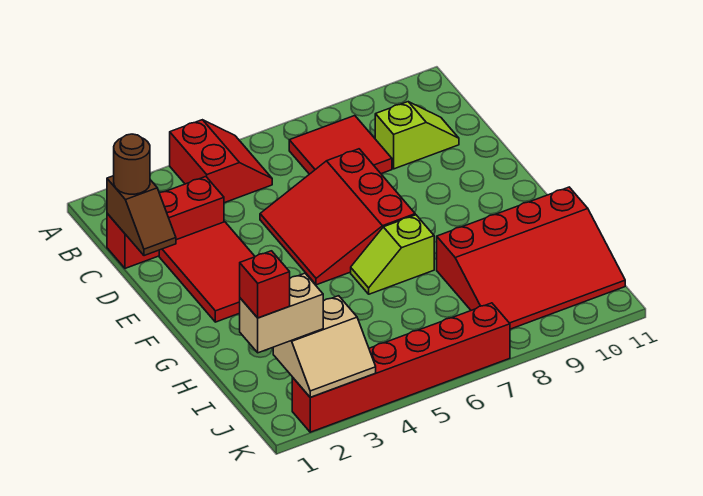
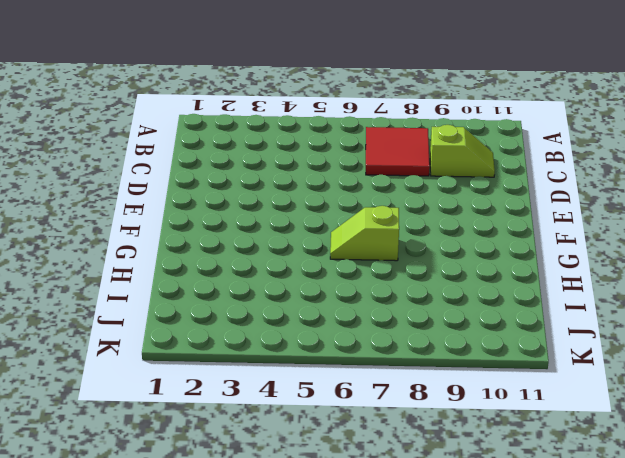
none -> red 2x2 slope [170,120,272,203]
none -> red 1x3 brick [107,177,224,268]
none -> red 2x3 tile [159,222,255,322]

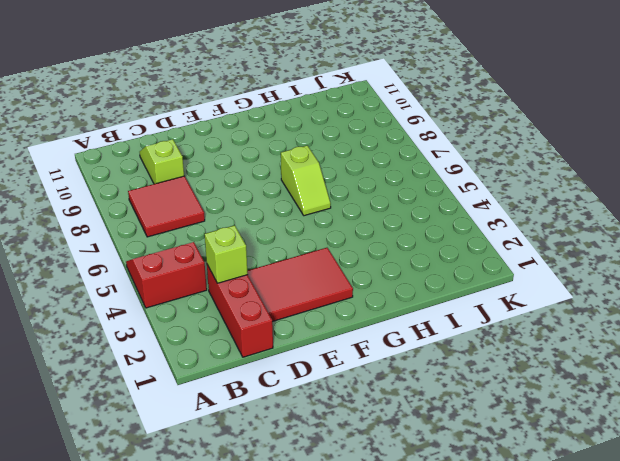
lime 1x1 brick [205,225,248,283] -> none
none -> red 3x3 slope [260,149,415,285]
none -> red 3x4 slope [437,187,625,329]
none -> red 1x6 brick [292,303,510,432]

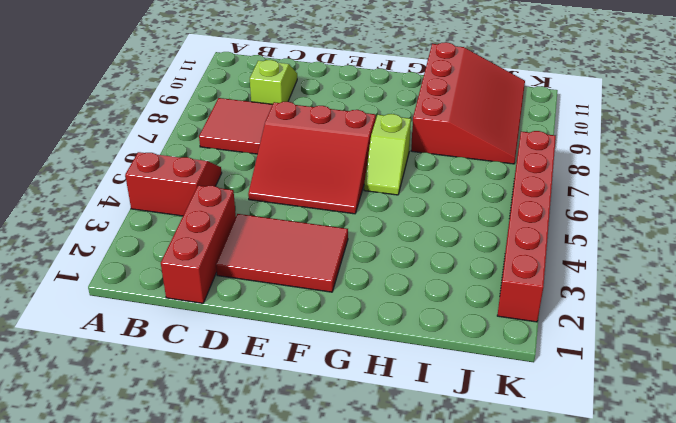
none -> brown 1x2 slope [107,176,176,256]
none -> tan 2x2 slope [273,296,376,397]
none -> brown 1x1 round brick [114,134,150,194]

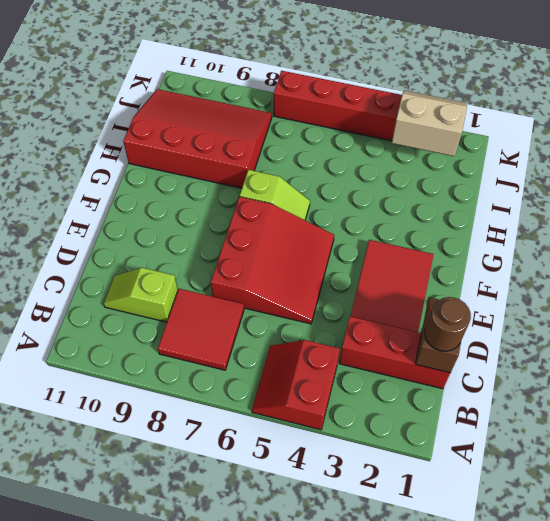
none -> tan 1x2 brick [240,273,323,353]
none -> red 1x1 brick [240,251,290,318]

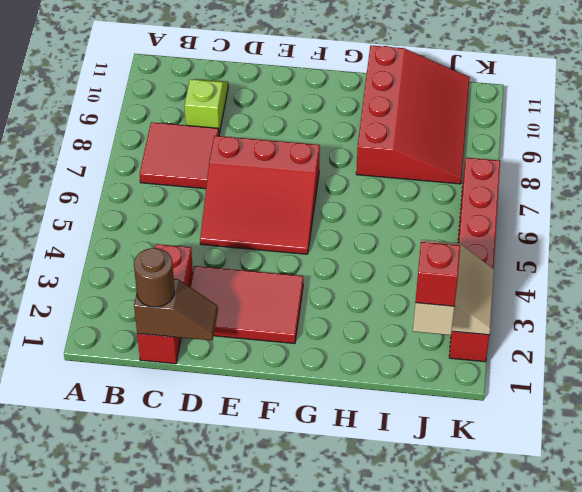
none -> red 2x2 slope [170,120,272,203]
none -> lime 1x2 slope [351,215,434,294]

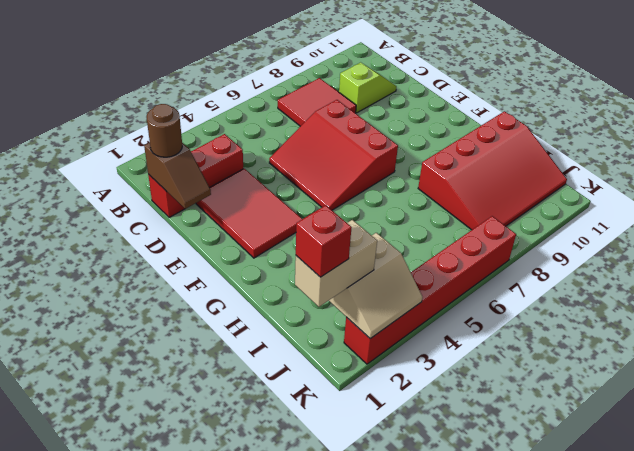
none -> red 2x2 slope [170,120,272,203]
none -> lime 1x2 slope [351,215,434,294]

